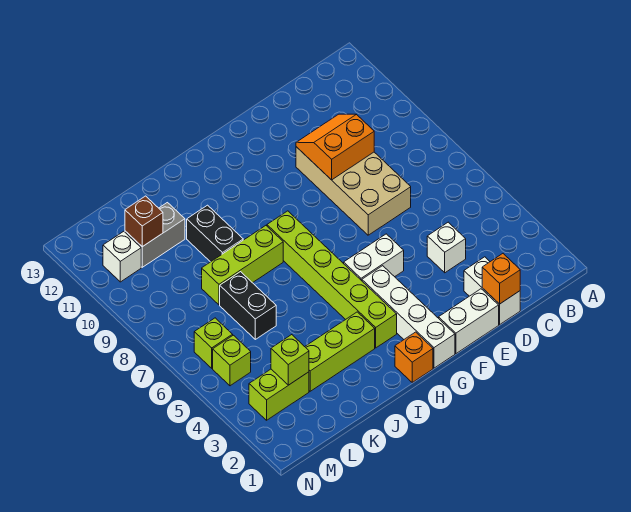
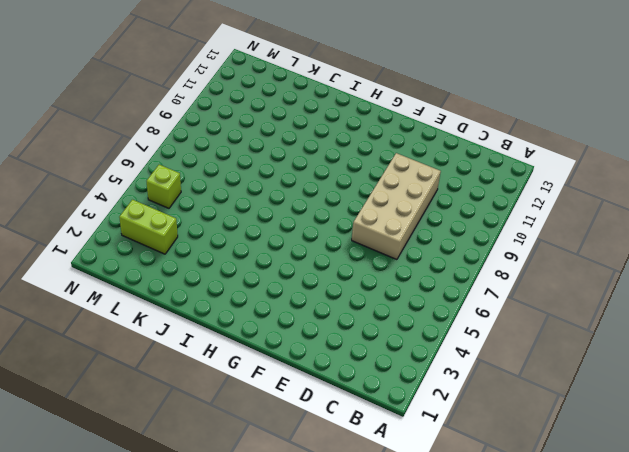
none -> white 1x2 brick [464,257,520,325]
none -> white 1x1 brick [427,222,466,273]
none -> white 1x2 brick [439,289,499,354]

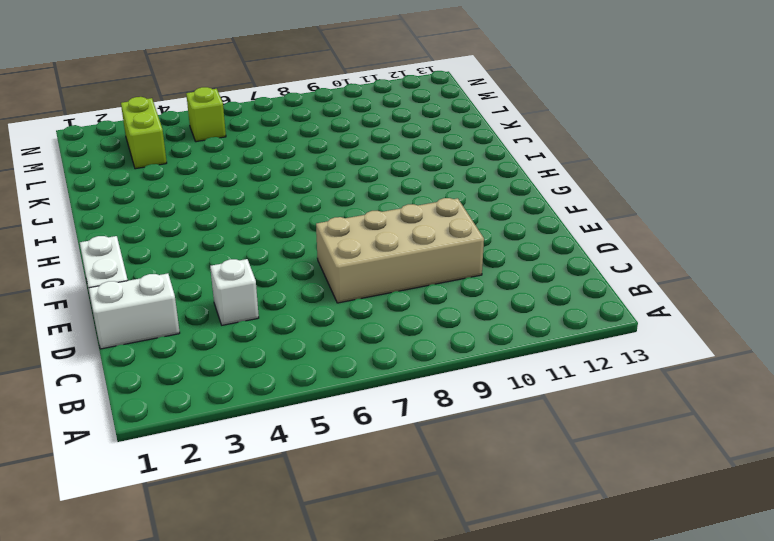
none -> white 1x2 brick [344,234,404,281]
none -> white 1x4 brick [362,266,455,368]
none -> orange 1x1 brick [395,332,433,382]

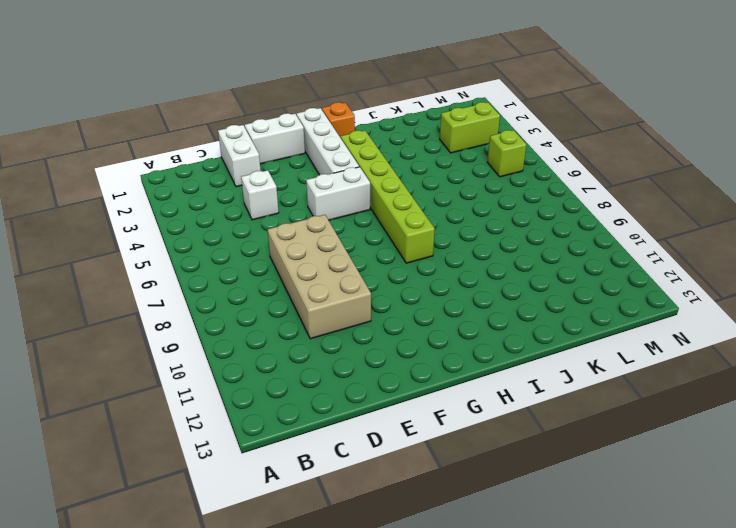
none -> lime 1x3 brick [305,312,375,391]
none -> lime 1x3 brick [202,226,283,305]
none -> black 1x2 brick [187,205,243,262]

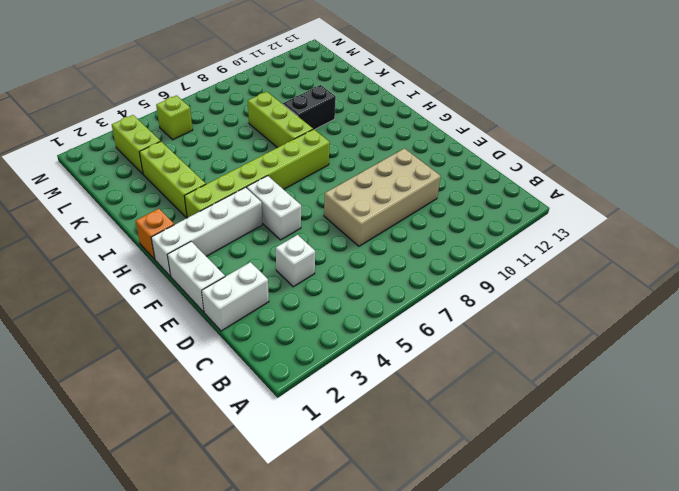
none -> black 1x2 brick [220,272,276,339]
none -> grey 1x2 brick [125,203,185,267]
none -> lime 1x1 brick [194,318,233,368]

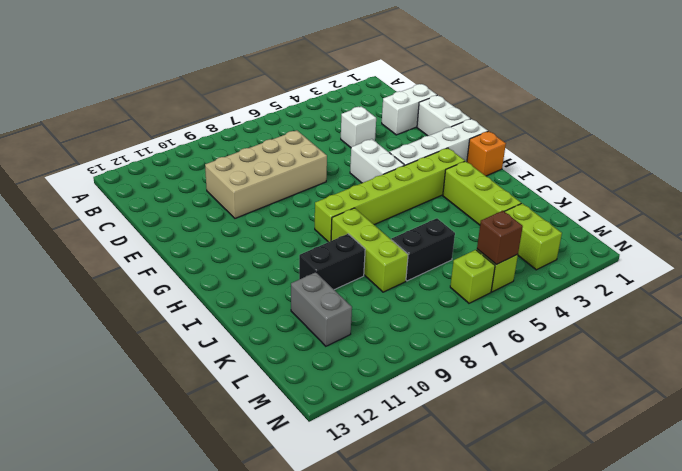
brown 1x1 brick [477,211,523,265] -> brown 1x1 brick moved to [125,196,163,247]
none -> white 1x1 brick [103,231,141,282]
none -> orange 1x1 brick [482,254,520,304]
none -> orange 2x2 slope [296,114,374,180]

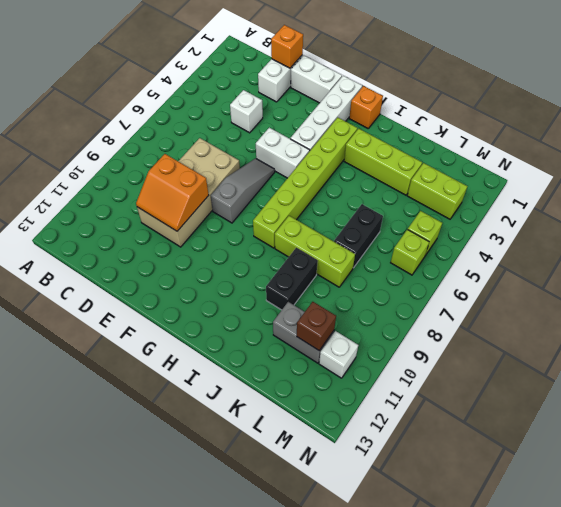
grey 1x3 slope [211,158,275,223] -> none
none -> lime 1x1 brick [271,335,309,385]

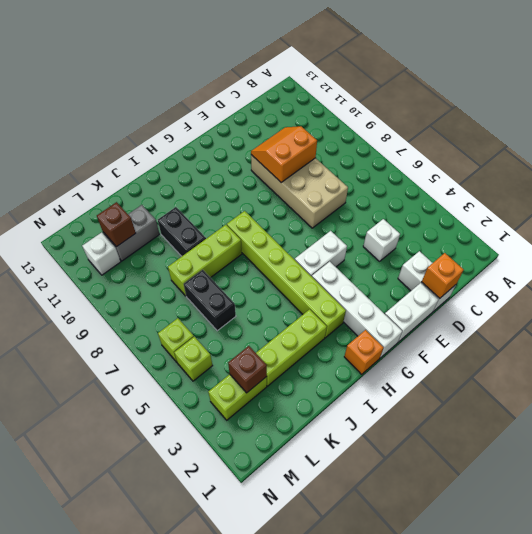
brown 1x1 brick [228,346,267,393] -> lime 1x1 brick [271,335,309,385]

